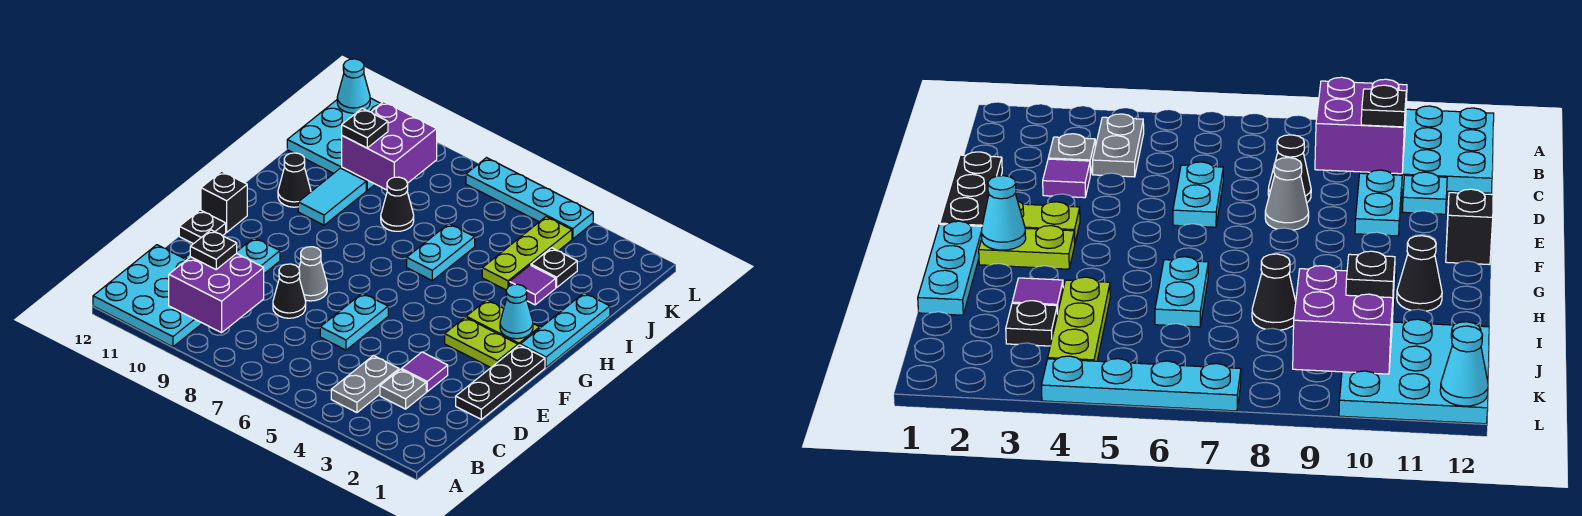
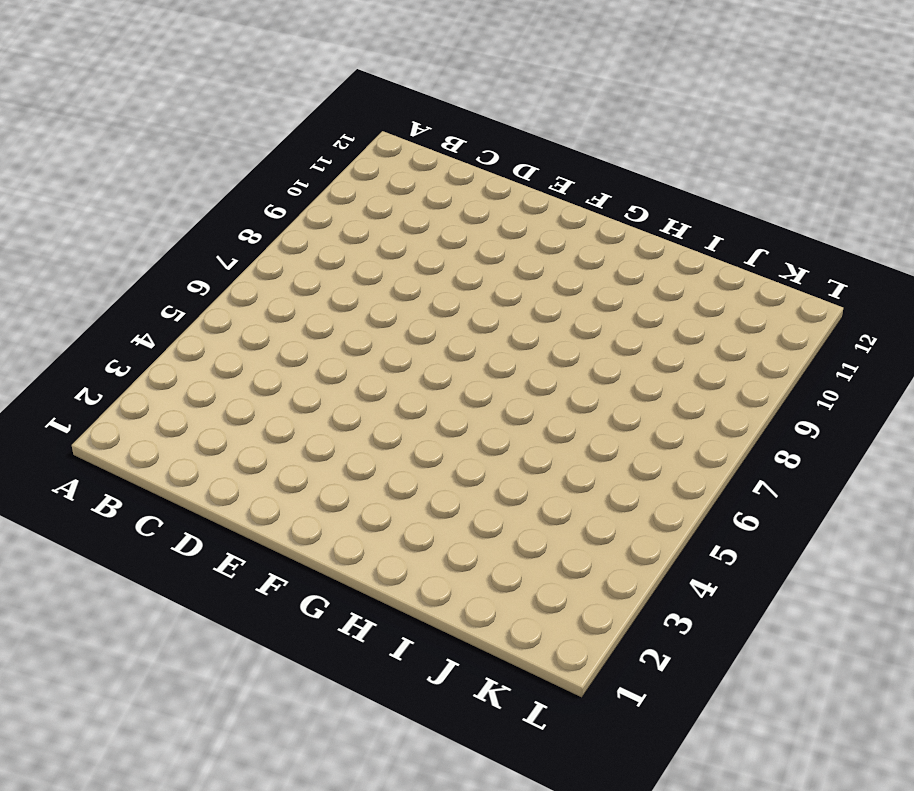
none -> cyan 3x3 plate [93,245,202,347]
none -> grey 1x2 plate [331,356,399,413]
none -> grey 1x1 plate [380,369,426,409]
none -> black 1x3 plate [456,345,545,419]

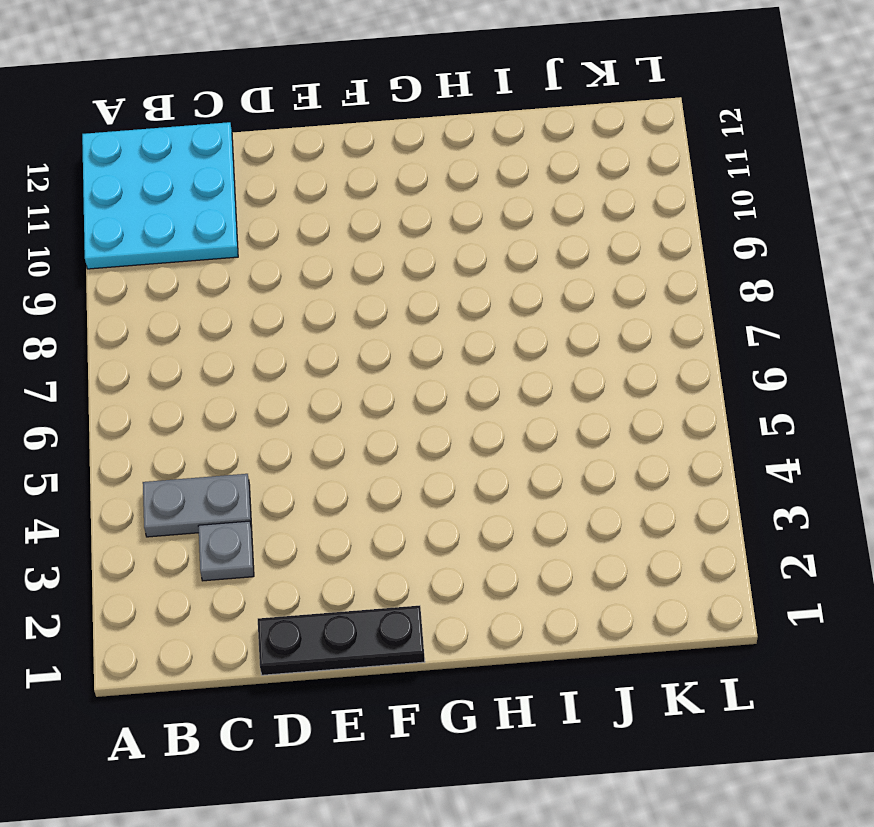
none -> purple 1x1 tile [401,352,448,392]
none -> cyan 1x2 plate [320,293,388,350]
none -> black 1x1 cone [273,264,306,318]
none -> cyan 1x2 plate [237,238,280,273]

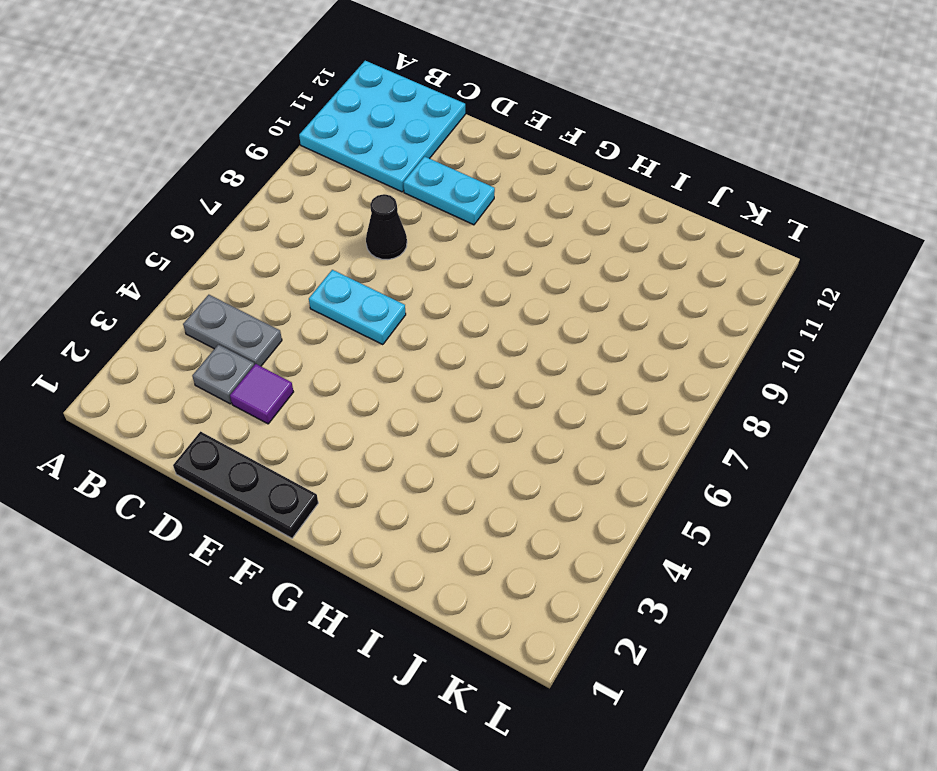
none -> cyan 1x1 plate [1402,172,1447,214]
none -> grey 1x1 cone [299,247,327,301]
none -> black 1x1 plate [179,210,226,244]
none -> lime 1x2 plate [445,317,518,367]

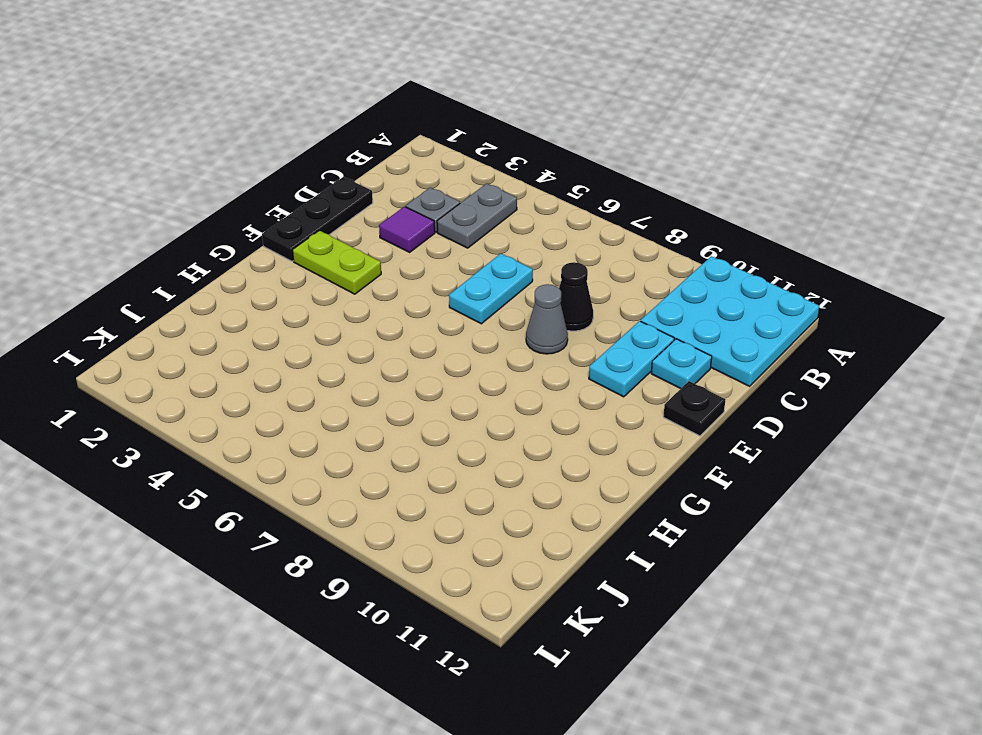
none -> black 1x1 brick [201,171,247,232]
none -> cyan 1x3 plate [520,293,610,367]
none -> lime 1x2 plate [466,300,540,346]
none -> cyan 1x2 plate [407,224,475,281]

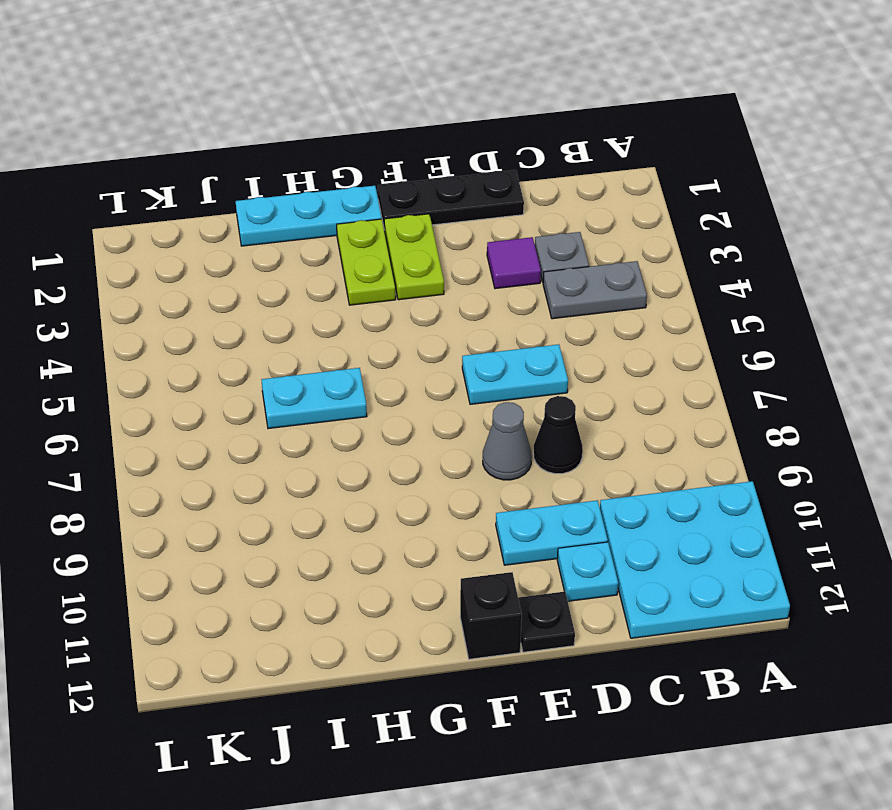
none -> cyan 1x2 tile [298,168,366,225]
none -> black 1x1 cone [278,153,311,207]
none -> purple 1x1 tile [509,265,556,305]
none -> lime 1x3 plate [482,217,572,290]

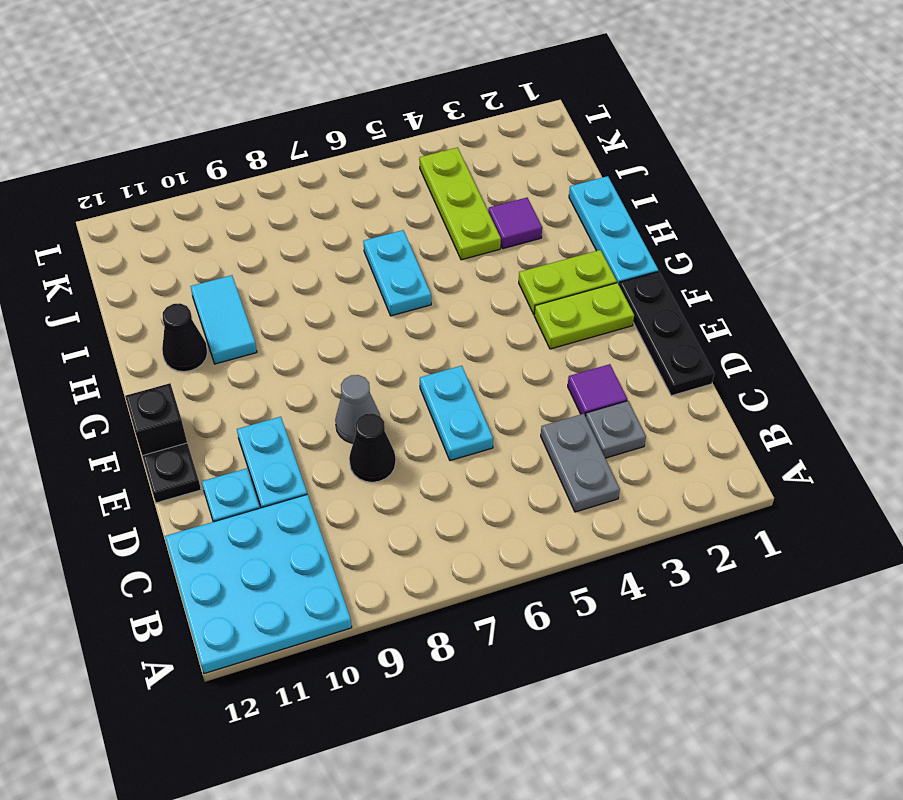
none -> black 1x1 cone [381,177,414,231]
none -> black 1x1 plate [531,248,577,287]
none -> cyan 3x3 plate [287,98,381,190]
none -> cyan 1x4 plate [466,158,593,239]

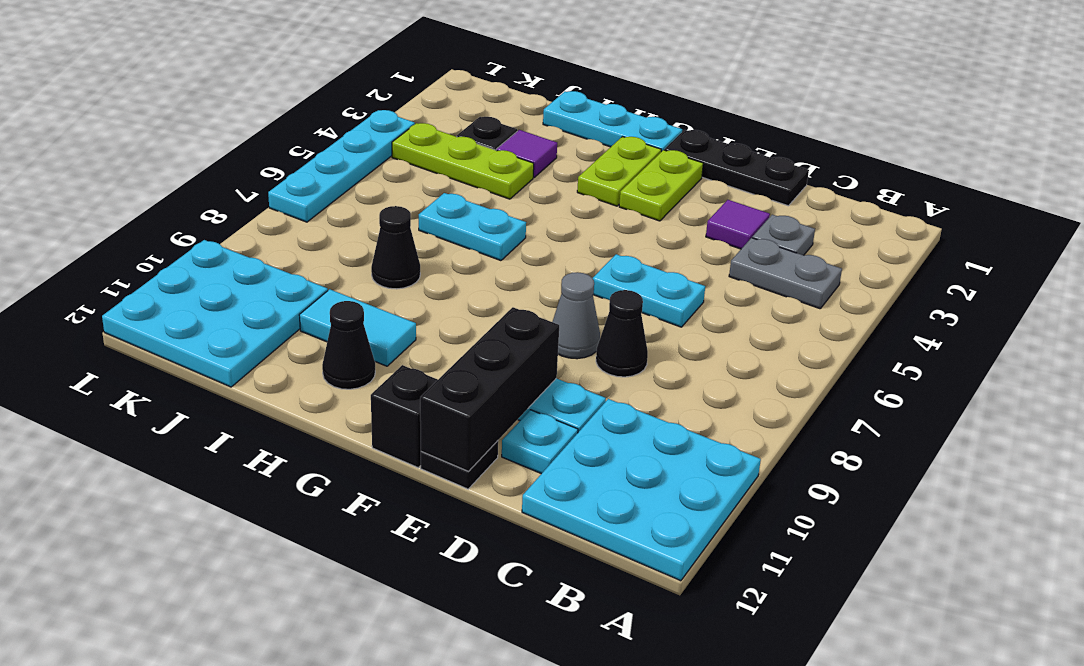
black 1x3 brick [420,307,559,471] -> none
none -> purple 2x2 brick [169,253,264,333]
none -> cyan 1x1 cone [500,284,533,339]
none -> purple 2x2 brick [342,102,437,190]
none -> cyan 1x1 cone [337,59,370,113]

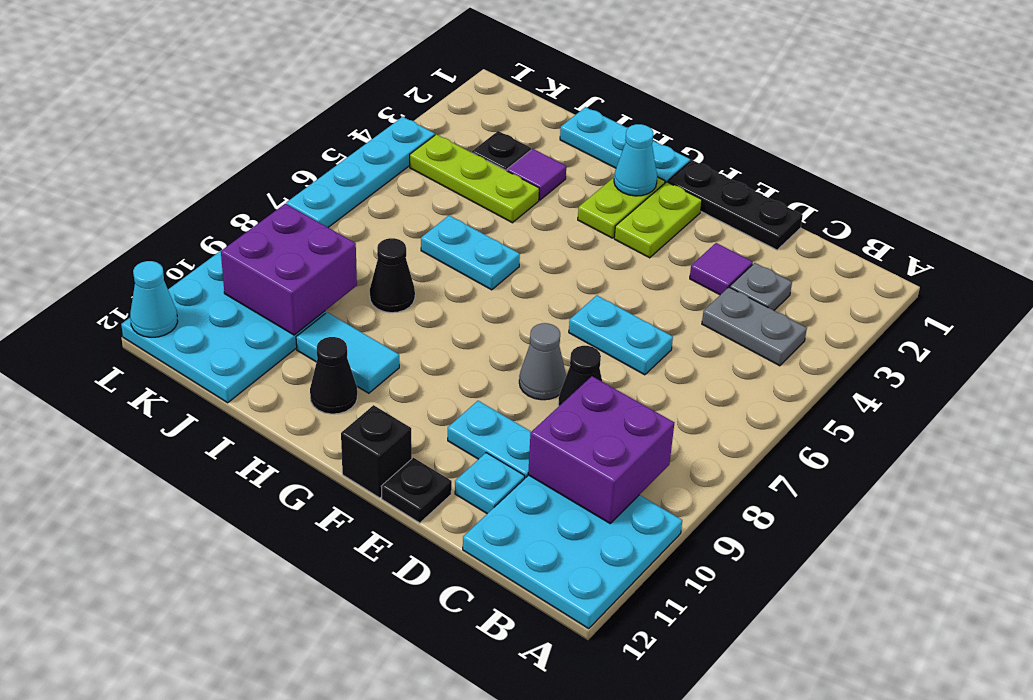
none -> black 1x1 plate [190,230,237,269]
none -> black 1x1 plate [342,108,388,148]

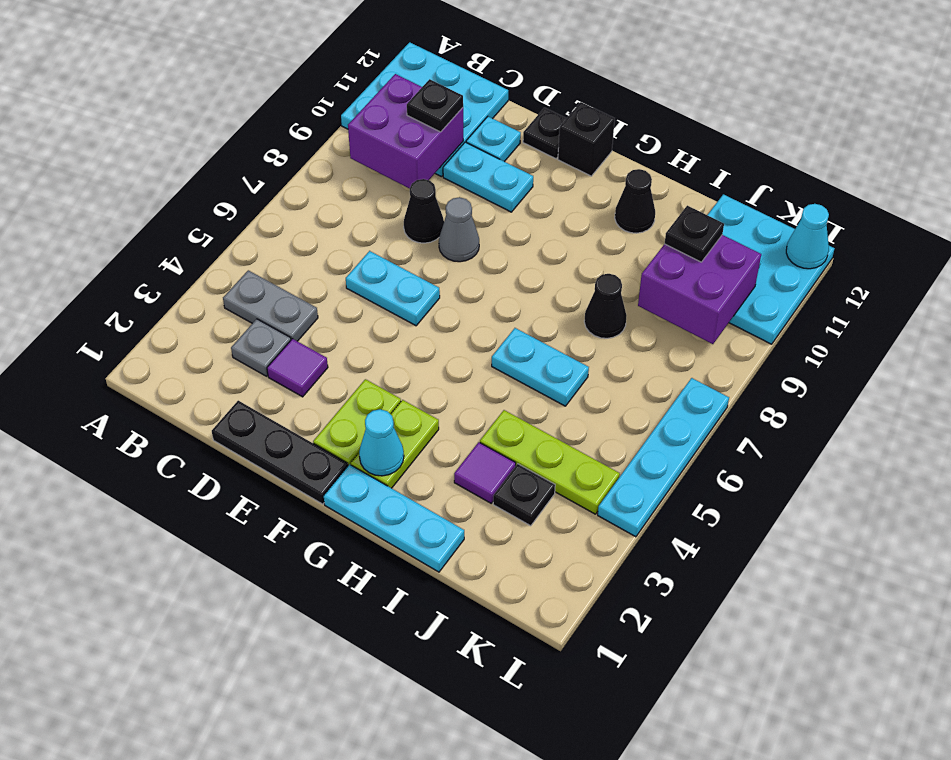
none -> cyan 1x2 tile [298,168,366,225]

